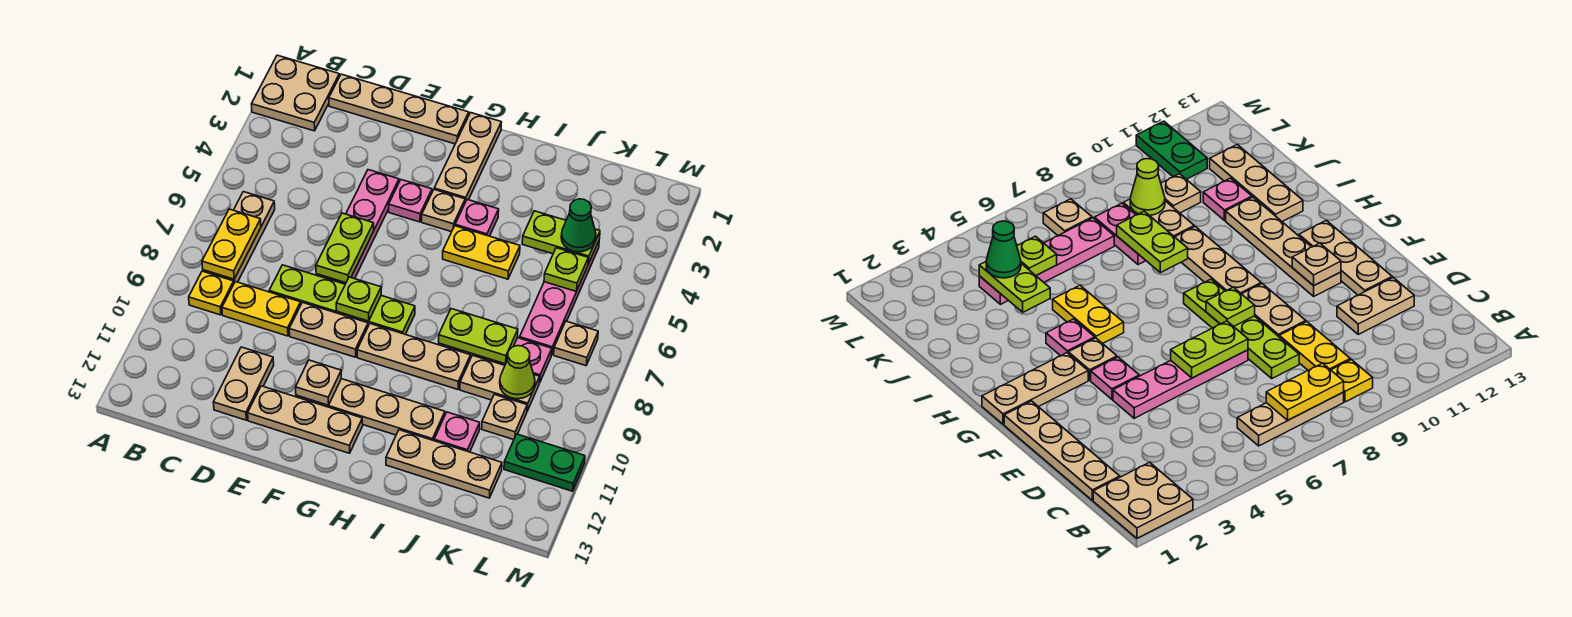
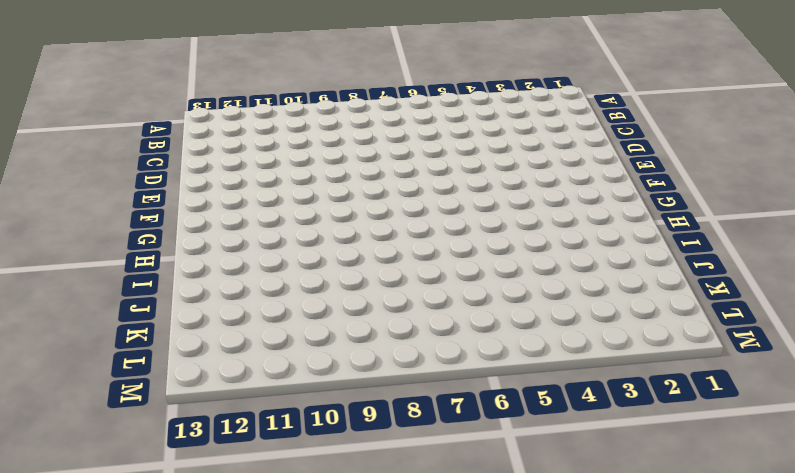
none -> tan 2x2 plate [251,55,339,131]
none -> tan 1x3 plate [203,192,275,283]
none -> yellow 1x1 plate [189,271,234,315]
none -> tan 1x4 plate [329,74,469,144]

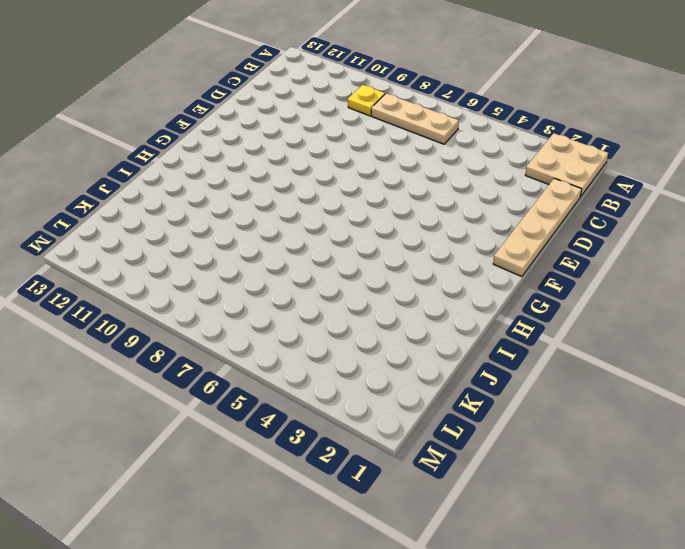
none -> yellow 1x2 plate [222,282,301,336]
none -> lime 1x4 plate [269,265,415,334]
none -> tan 1x2 plate [213,347,274,420]
none -> pink 1x4 plate [316,170,399,284]

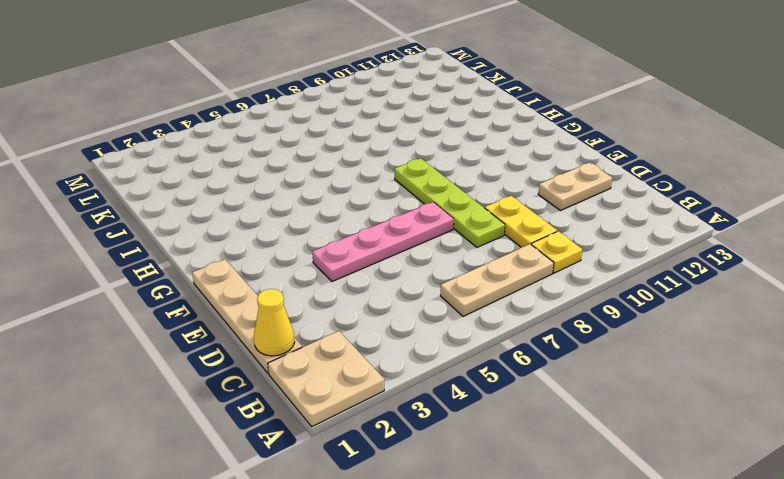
yellow 1x1 cone [254,289,294,356] -> none
none -> tan 1x2 plate [289,302,368,357]
none -> tan 1x3 plate [248,386,363,453]
none -> pink 1x1 plate [389,180,432,222]
none -> tan 1x4 plate [296,379,445,441]

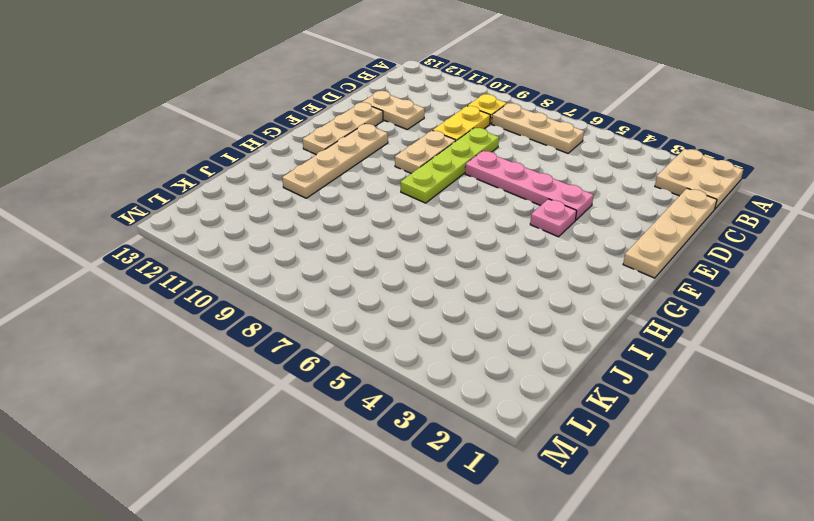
none -> tan 1x3 plate [434,113,501,202]
none -> tan 1x1 plate [422,190,465,232]
none -> tan 1x3 plate [357,324,471,389]
none -> pink 1x1 plate [455,200,499,236]

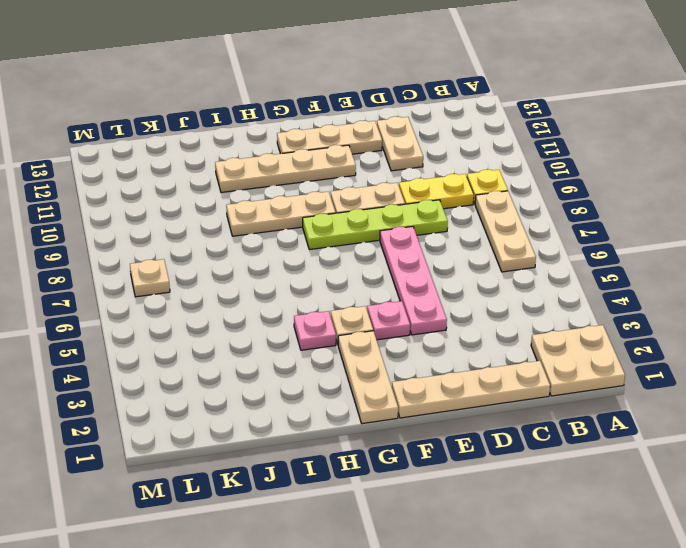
none -> yellow 1x2 plate [443,226,520,279]
none -> tan 1x3 plate [386,430,502,498]
none -> pink 1x2 plate [473,338,552,383]
none -> tan 1x2 plate [460,355,540,411]

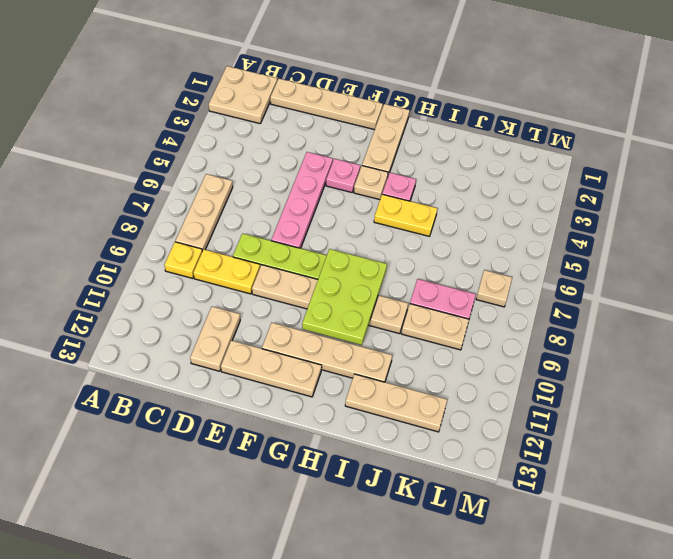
lime 2x3 plate [302,249,387,345] -> none
none -> pink 1x1 plate [434,412,480,452]
none -> pink 1x4 plate [520,241,599,355]
none -> tan 1x1 plate [482,394,527,440]
none -> green 1x2 plate [504,434,585,491]

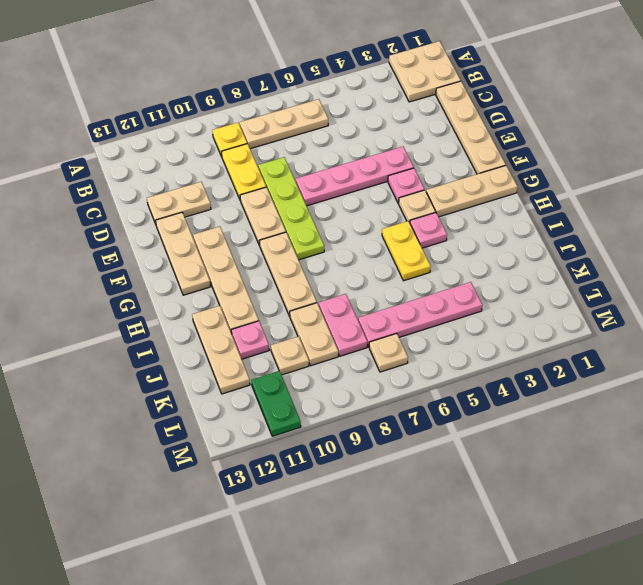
none -> yellow 1x2 plate [202,209,261,279]
none -> lime 1x2 plate [316,213,374,283]
none -> lime 1x1 plate [336,277,381,321]
none -> tan 1x1 plate [296,360,341,405]

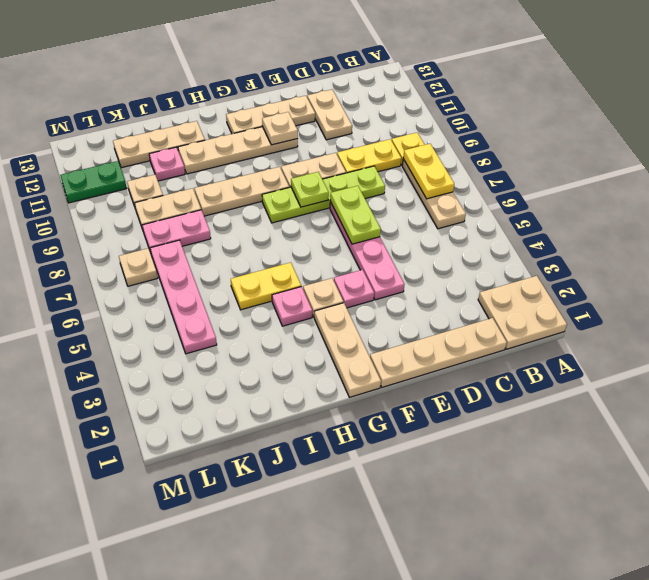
none -> lime 1x2 plate [439,309,518,364]
none -> lime 1x2 plate [522,211,600,264]
none -> lime 1x1 plate [544,248,588,292]
none -> lime 1x1 cone [500,346,535,399]

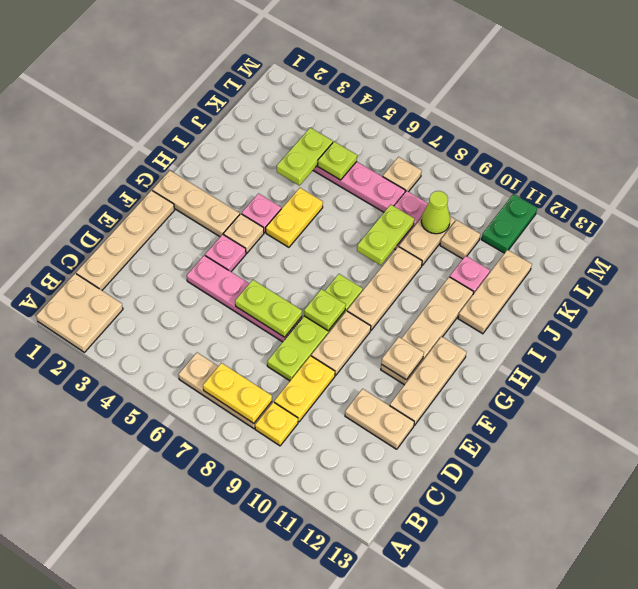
none -> green 1x1 cone [561,199,596,252]

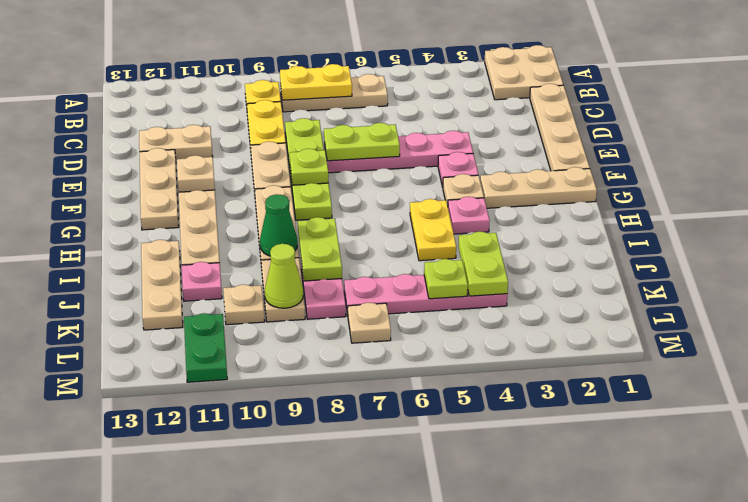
green 1x1 cone [260,194,298,256] -> green 1x1 cone moved to [561,199,596,252]

